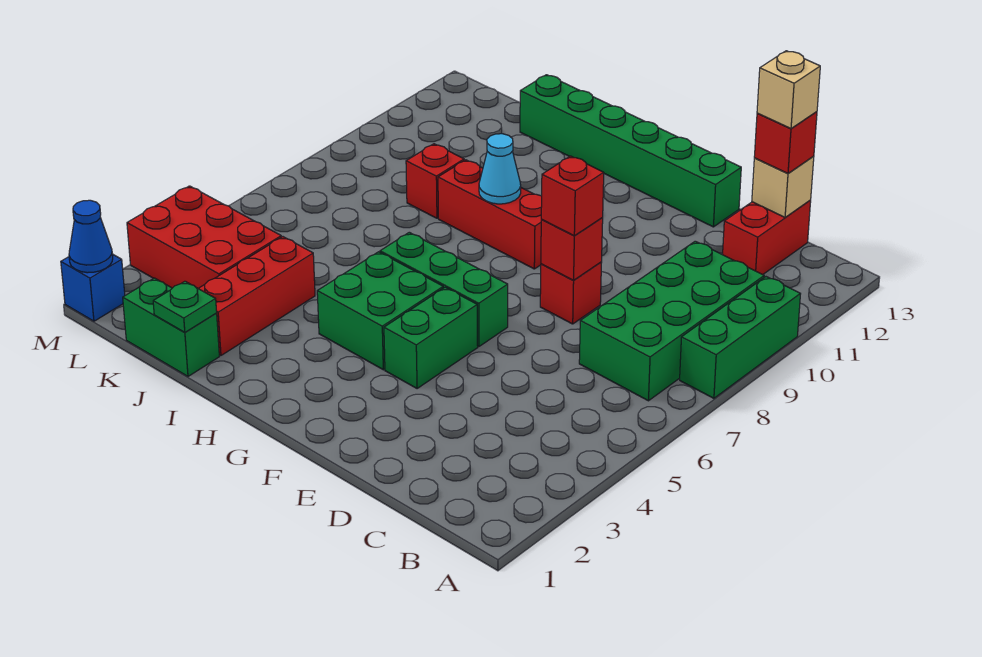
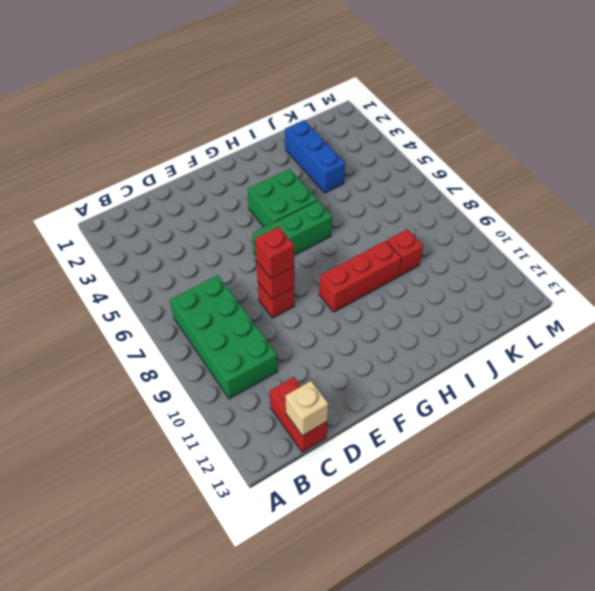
blue 1x3 brick [285,120,345,193] -> red 1x3 brick [198,237,315,356]
none -> green 1x3 brick [680,277,800,398]
none -> green 1x6 brick [520,75,741,227]
none -> green 1x2 brick [384,287,478,389]

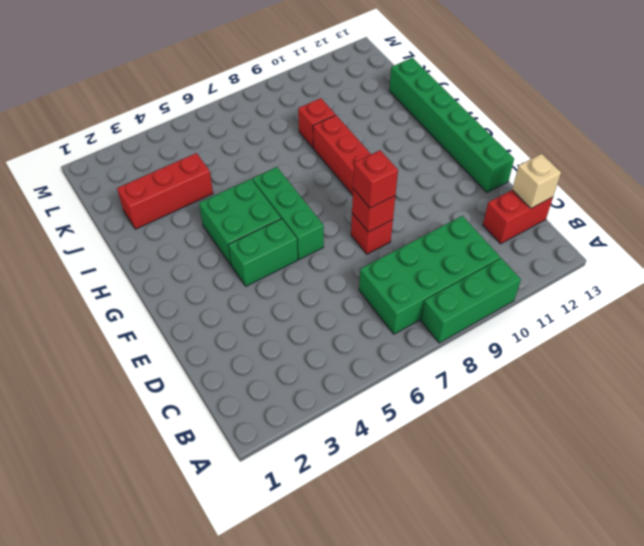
none -> green 1x2 brick [123,278,219,376]
none -> red 2x3 brick [127,186,281,288]
none -> blue 1x1 brick [61,254,125,321]

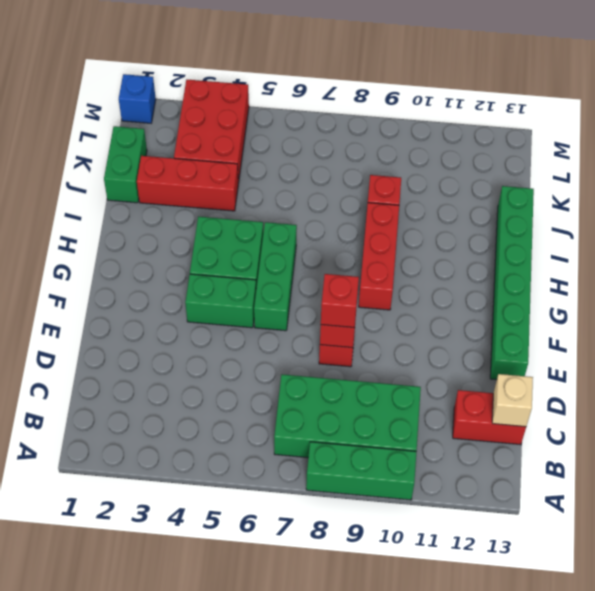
none -> cyan 1x1 cone [479,134,521,204]
none -> green 1x1 plate [153,281,217,332]
none -> blue 1x1 cone [69,200,113,273]

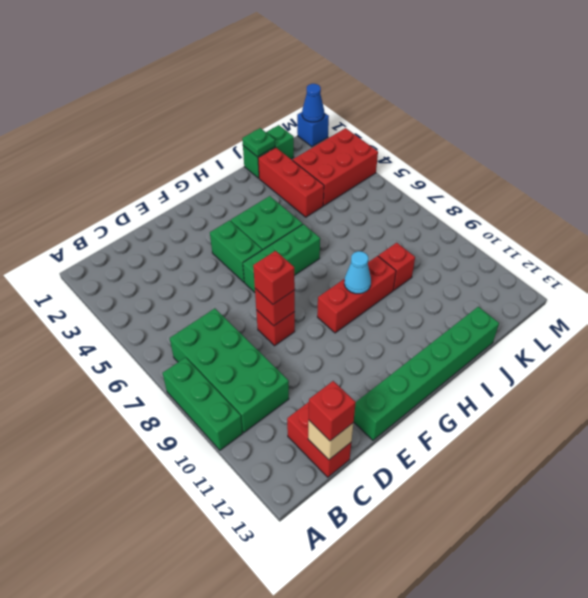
none -> tan 1x1 brick [757,51,820,129]

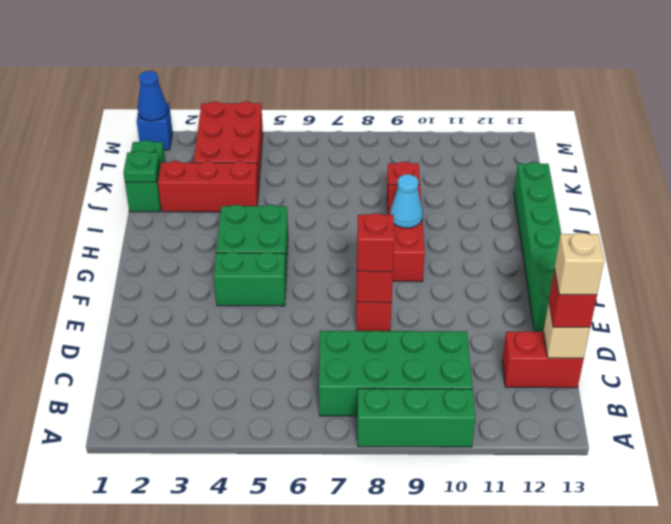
none -> green 1x3 brick [380,232,508,347]

